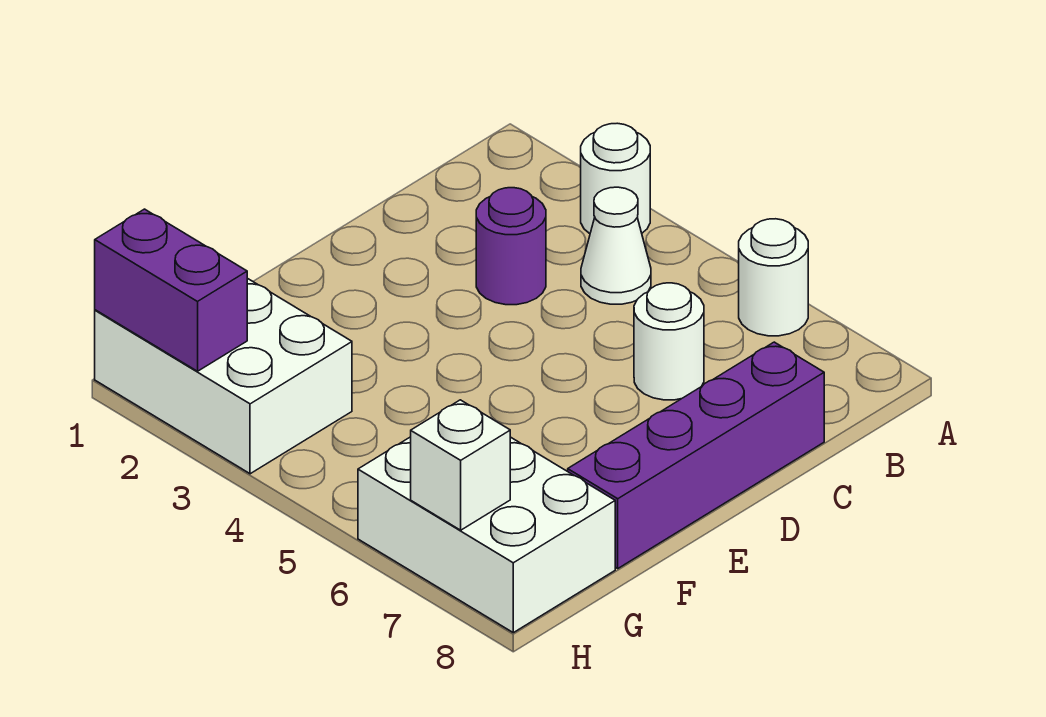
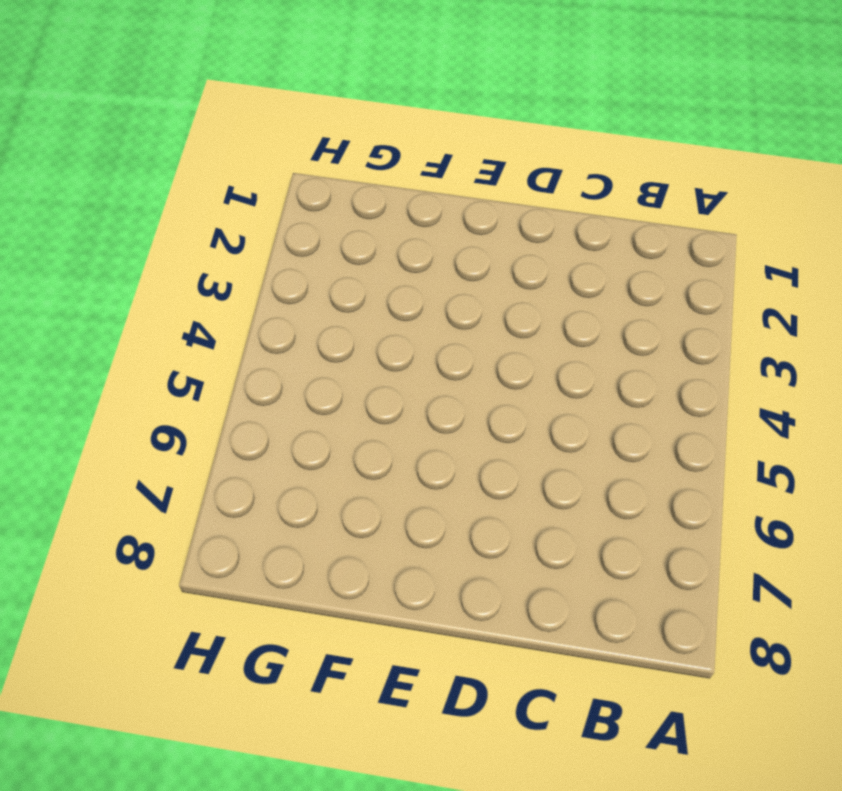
none -> white 1x1 round brick [581,123,650,234]
none -> white 1x1 round brick [739,219,808,336]

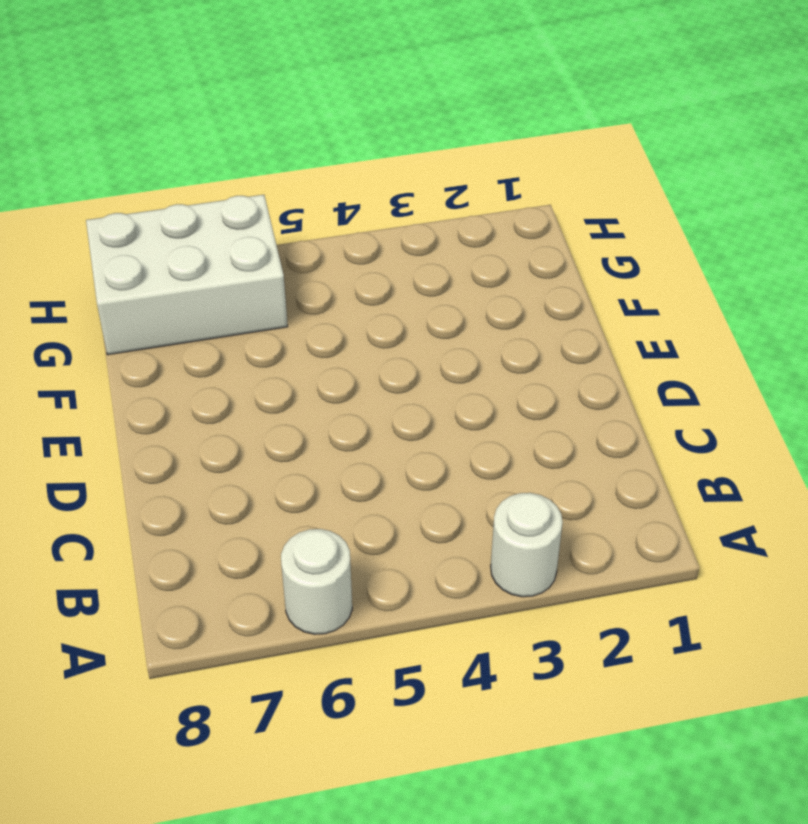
none -> white 1x1 cone [581,187,651,304]
none -> purple 1x1 round brick [476,188,546,305]

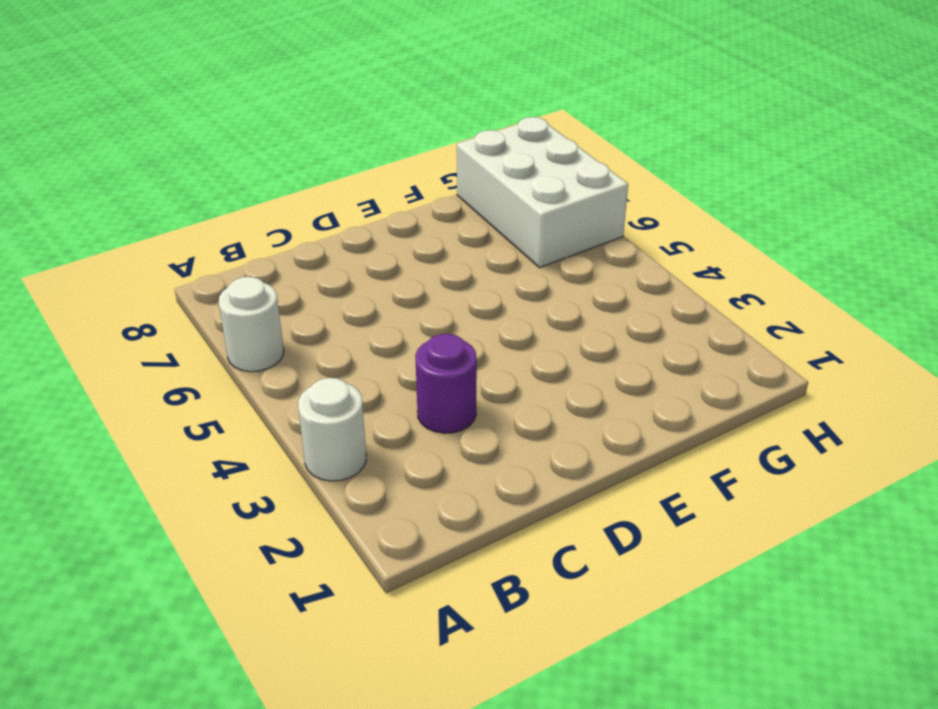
none -> white 1x1 cone [581,187,651,304]
none -> white 1x1 round brick [634,283,704,400]

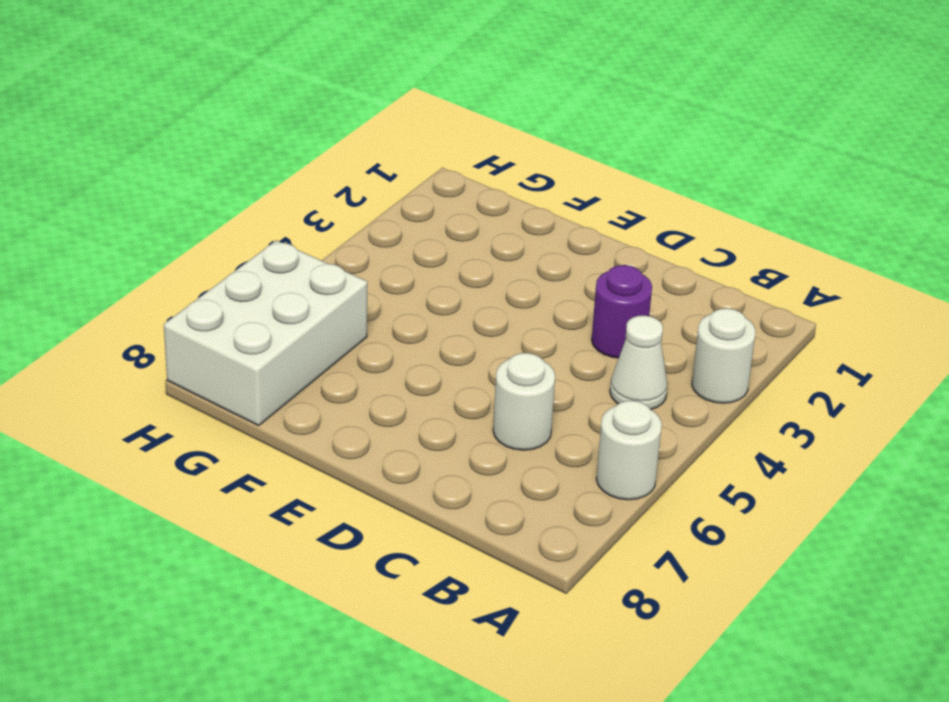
none -> purple 1x4 brick [568,342,824,568]
none -> white 2x3 brick [95,278,352,474]

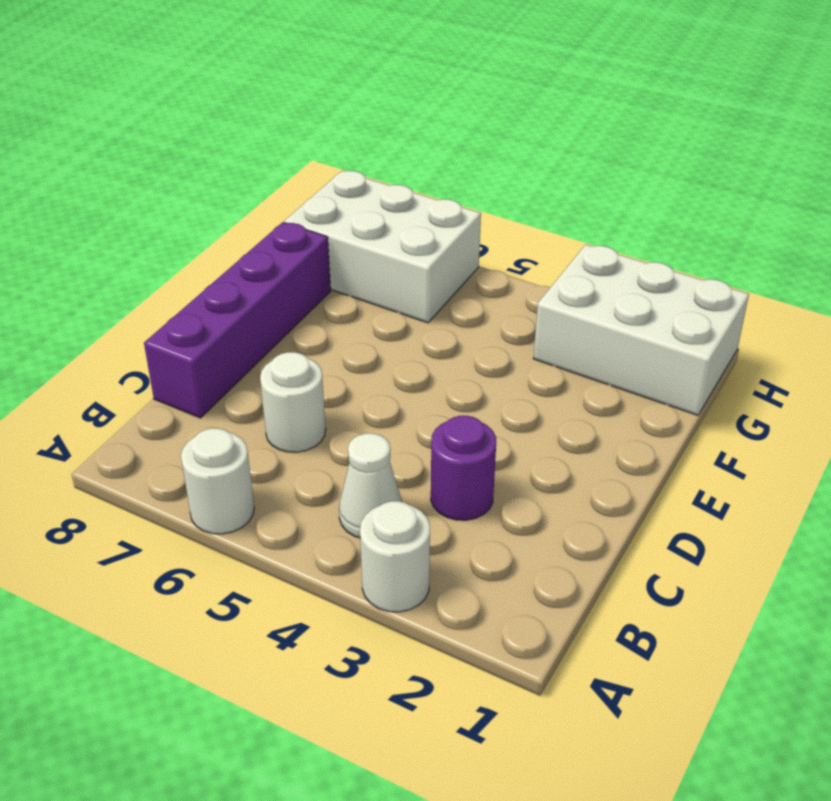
none -> purple 1x2 brick [95,209,247,371]
none -> white 1x1 brick [411,400,510,530]

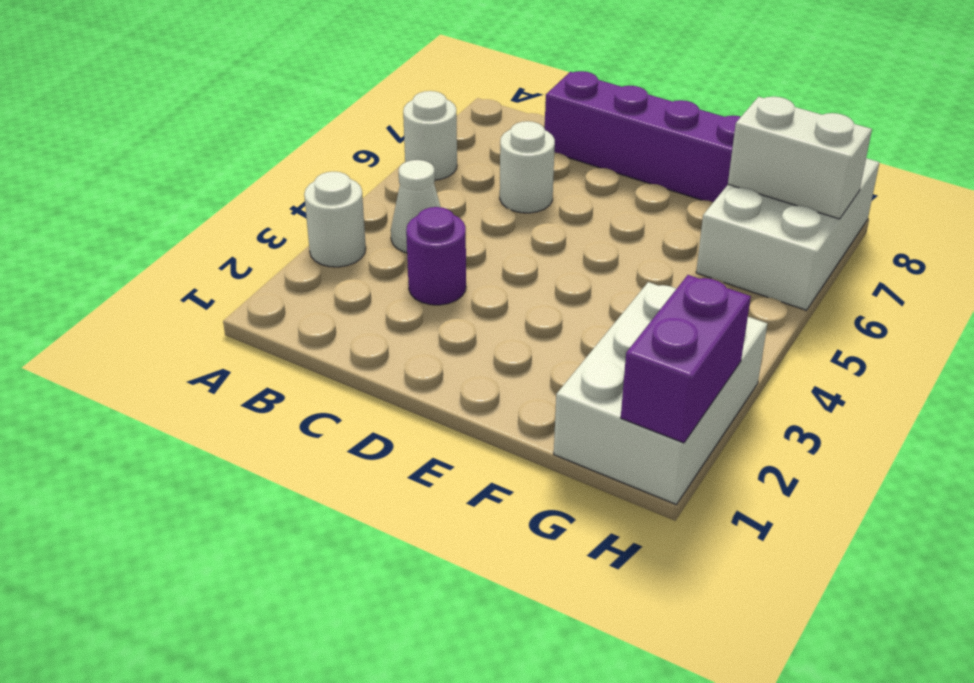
white 1x2 brick [728,97,872,219] -> white 1x1 brick [411,400,510,530]

